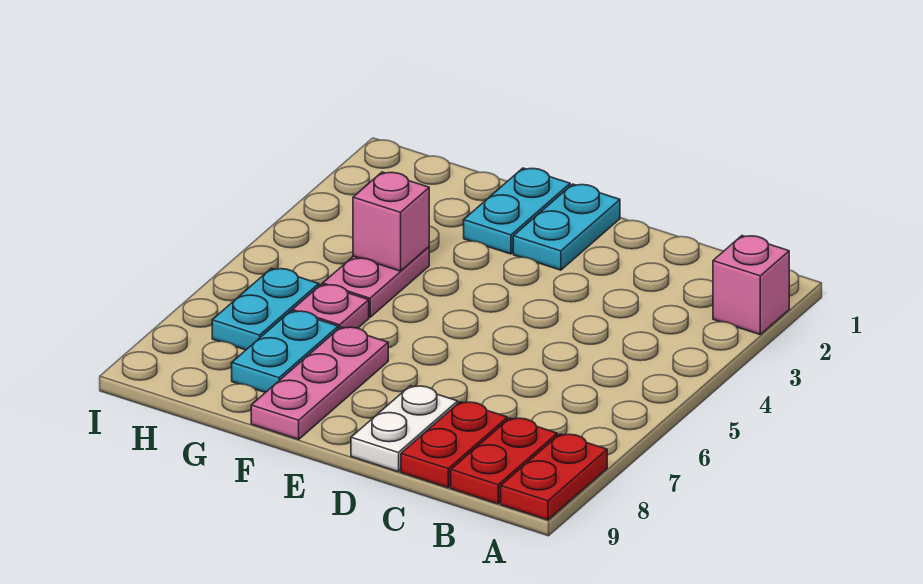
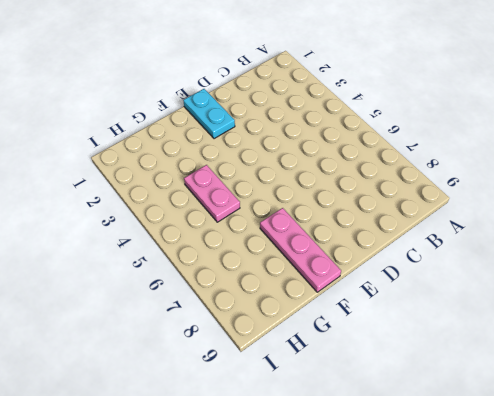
none -> pink 1x1 brick [713,236,789,334]
none -> red 1x2 plate [501,434,607,520]
none -> red 1x2 plate [451,418,557,504]

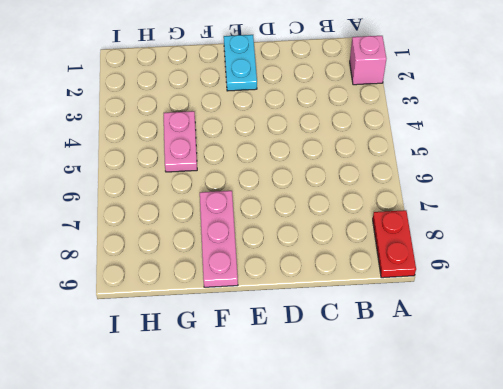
none -> red 1x2 plate [451,418,557,504]
none -> red 1x2 plate [401,402,508,488]
none -> white 1x2 plate [351,386,458,472]

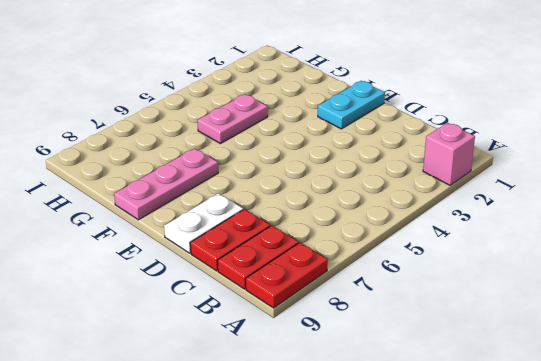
none -> cyan 1x2 plate [464,168,570,254]
none -> pink 1x1 plate [292,284,369,329]
none -> cyan 1x2 plate [232,311,338,393]

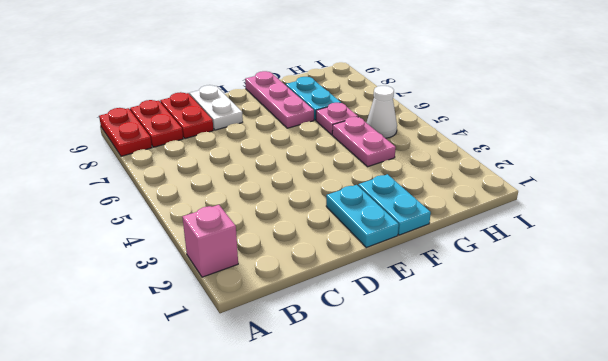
white 1x1 cone [367,86,397,138] -> none
none -> cyan 1x2 plate [212,268,319,350]
none -> pink 1x1 brick [353,172,429,271]

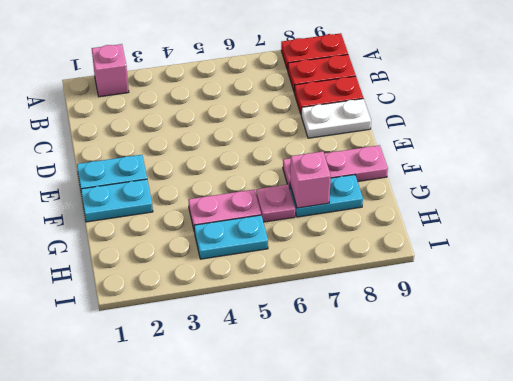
pink 1x1 brick [290,151,331,208] -> pink 1x1 brick moved to [353,172,429,271]
cyan 1x2 plate [194,215,268,259] -> cyan 1x2 plate moved to [212,268,319,350]

